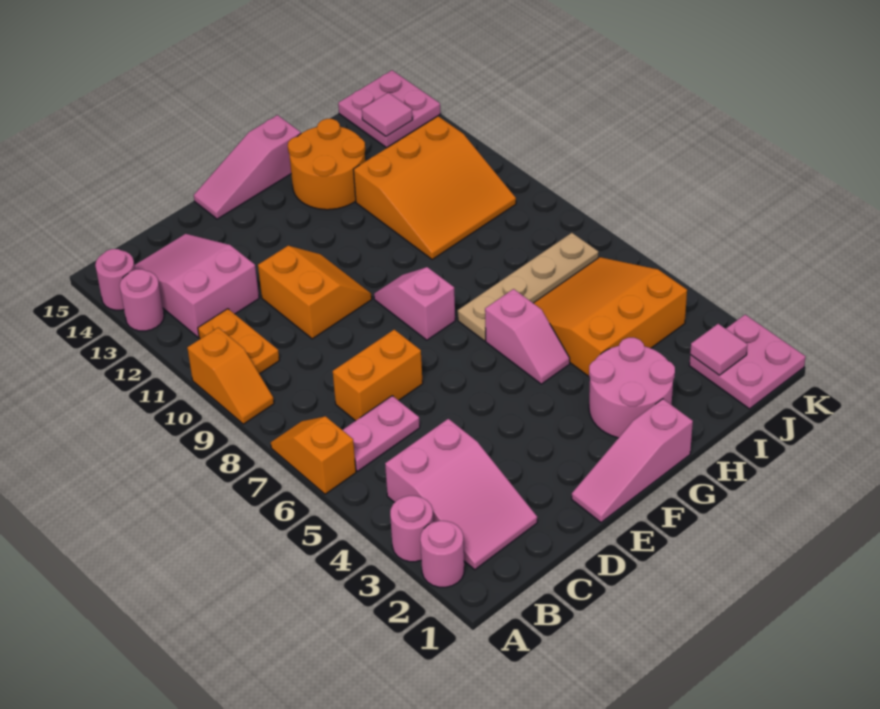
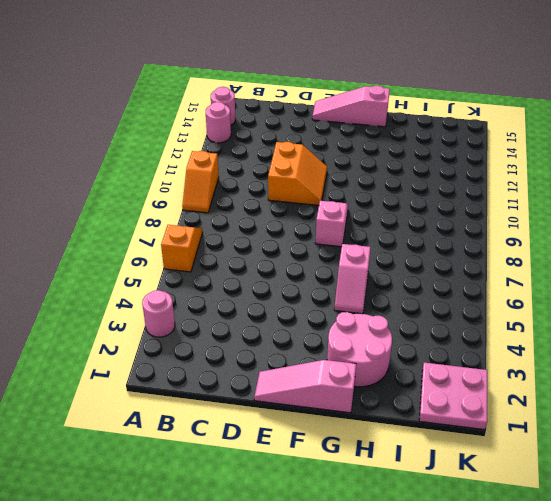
none -> pink 1x1 round brick [420,521,464,587]
none -> pink 2x3 slope [385,419,537,570]
none -> pink 1x2 plate [343,396,420,471]

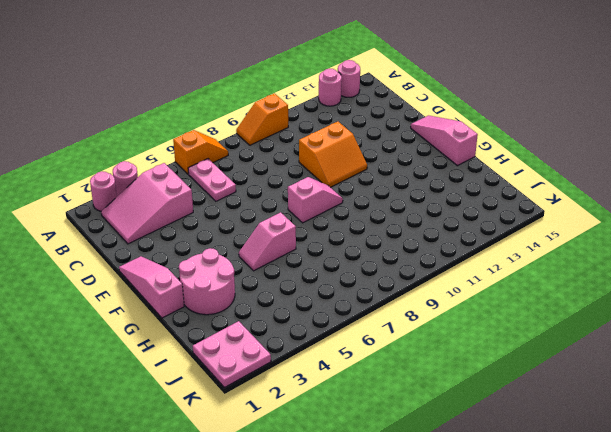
none -> orange 1x2 plate [198,309,279,374]
none -> pink 2x3 slope [134,234,259,337]
none -> orange 1x2 brick [333,330,423,421]

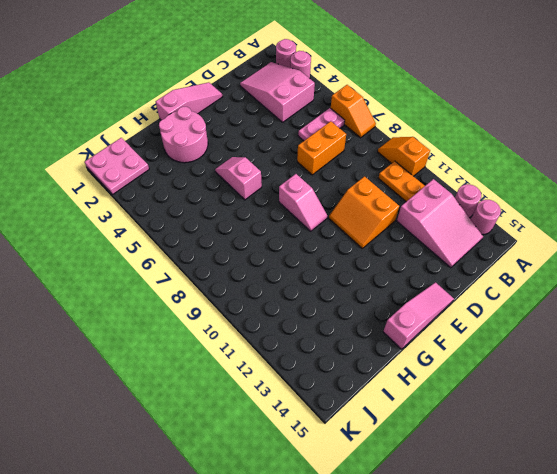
none -> tan 1x4 plate [458,233,598,341]
none -> orange 2x2 round brick [288,119,365,210]
none -> orange 3x3 slope [534,257,687,376]

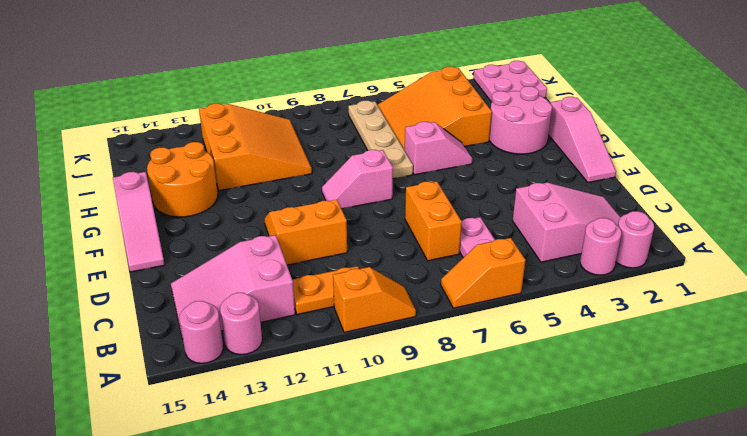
none -> pink 2x2 plate [338,70,440,148]
none -> pink 1x1 tile [690,324,748,375]
none -> pink 1x1 tile [362,93,413,136]

